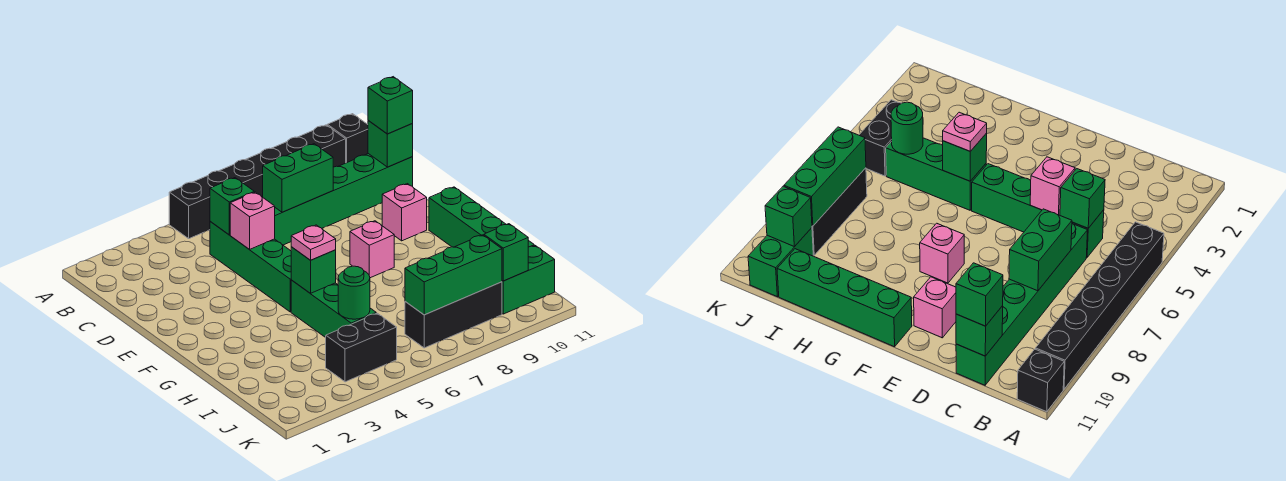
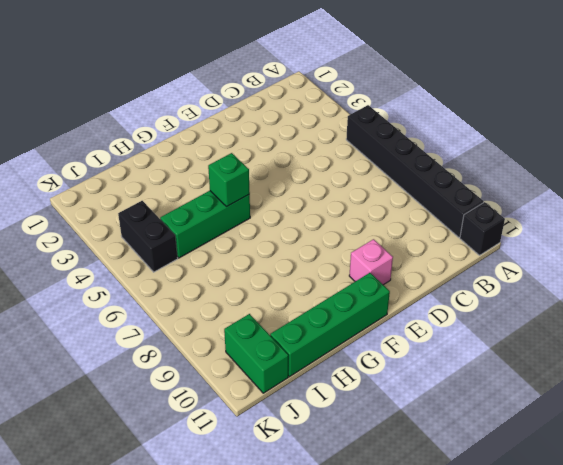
none -> green 1x4 brick [210,222,291,312]
none -> green 1x6 brick [275,154,413,245]
none -> pink 1x1 brick [350,221,394,278]

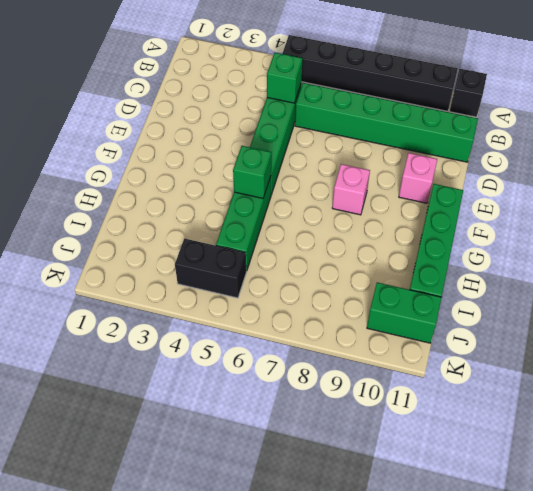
none -> black 1x3 brick [405,282,502,348]
none -> green 1x2 brick [263,144,333,212]
none -> green 1x1 brick [368,121,413,167]

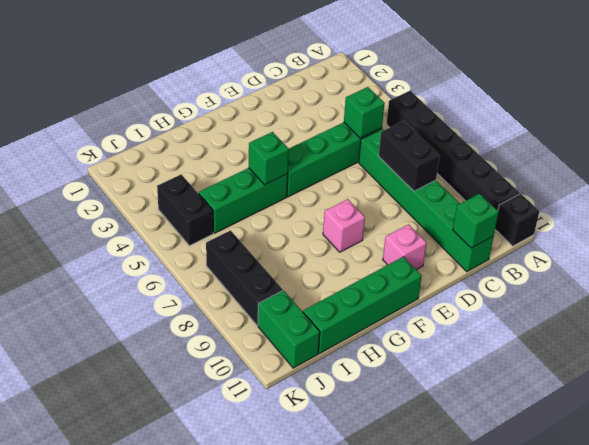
black 1x2 brick [379,121,440,191] -> green 1x2 brick [263,144,333,212]
none -> pink 1x1 brick [230,192,275,250]
none -> green 1x1 round brick [338,266,370,319]
none -> green 1x3 brick [405,235,502,315]

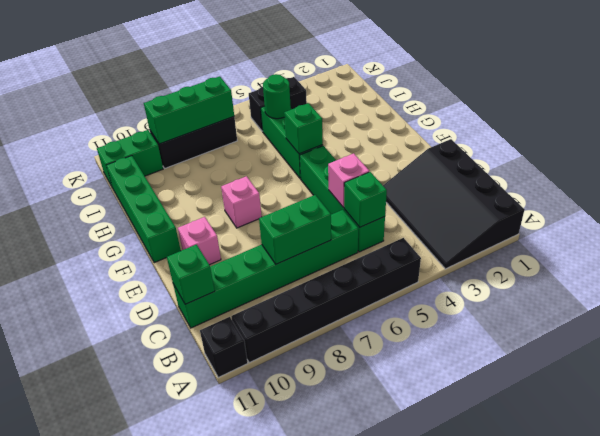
black 3x4 slope [383,139,525,269] -> none
none -> green 1x1 brick [484,224,528,281]
none -> green 1x1 brick [368,77,413,134]
none -> pink 1x1 plate [291,225,336,260]

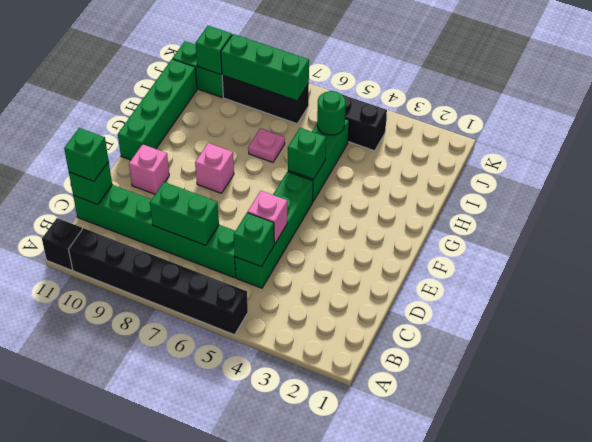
pink 1x1 plate [248,128,285,162] -> pink 1x1 plate moved to [291,225,336,260]

